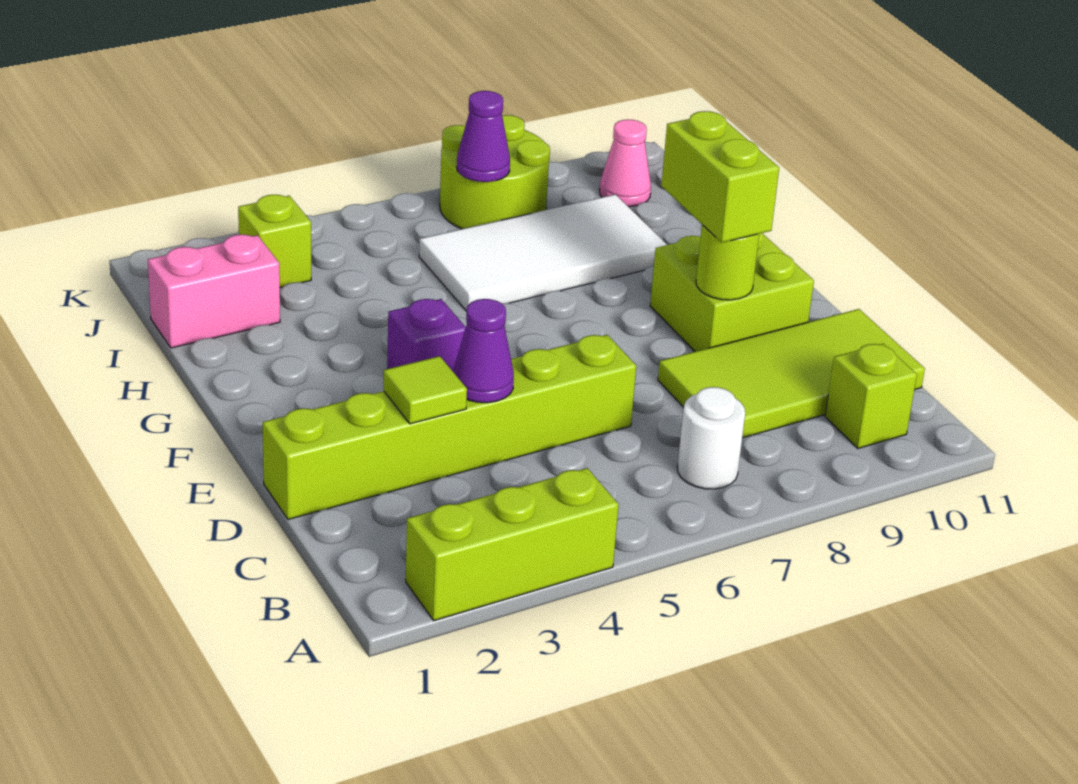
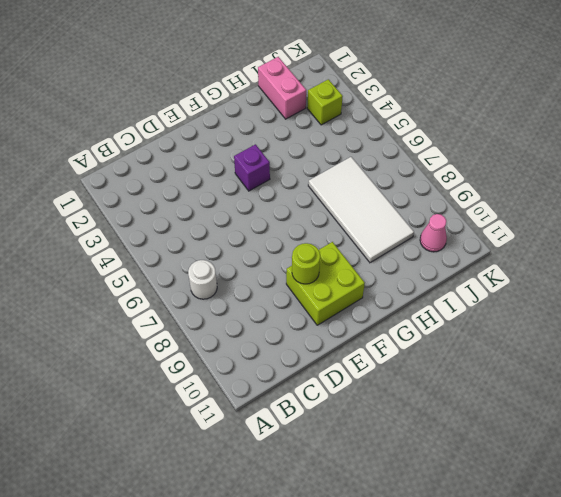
none -> lime 1x3 brick [406,468,619,621]
none -> lime 1x1 brick [825,344,917,448]
none -> lime 2x4 tile [658,309,925,438]

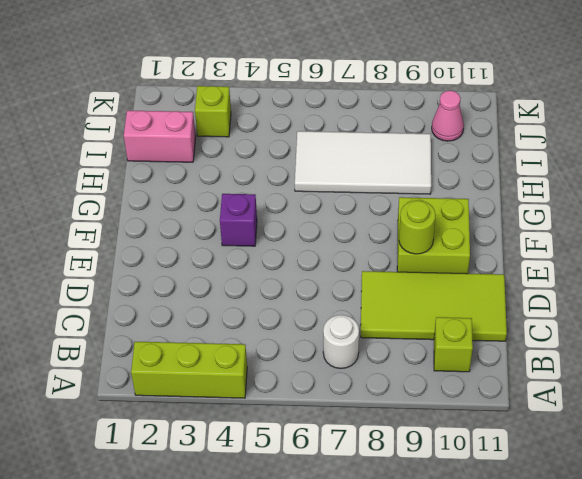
none -> lime 1x6 brick [263,335,636,519]
none -> lime 2x2 round brick [440,115,550,229]
none -> lime 1x1 tile [383,356,467,424]

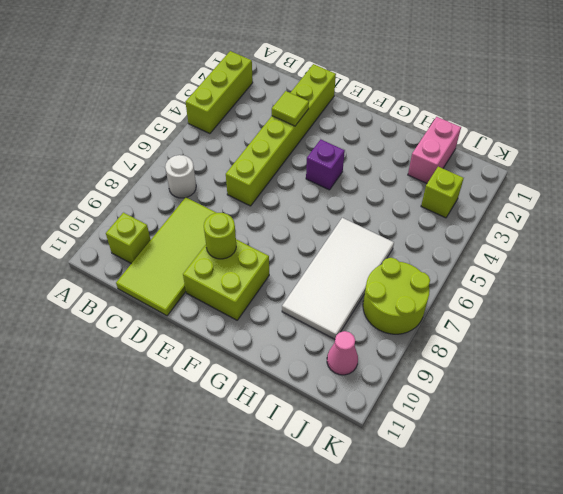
none -> purple 1x1 cone [453,299,514,403]
none -> purple 1x1 cone [457,91,510,182]
none -> lime 1x2 brick [661,111,779,243]

